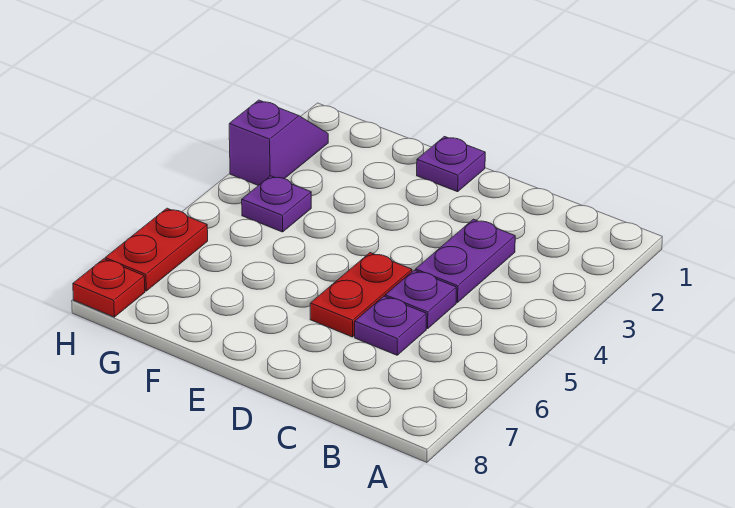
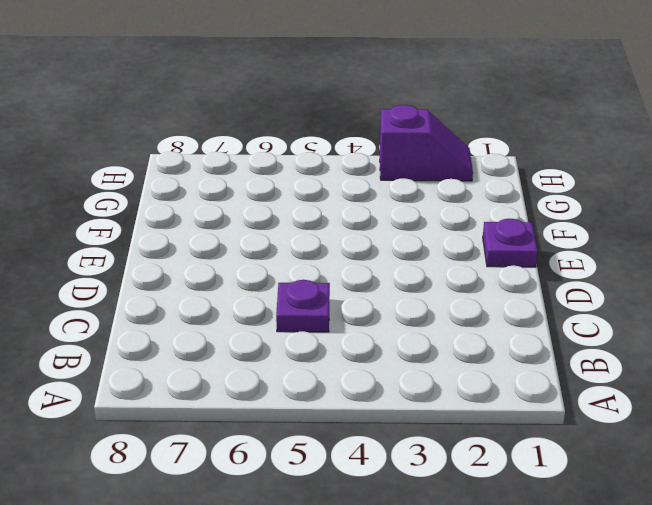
none -> purple 1x2 plate [416,219,515,302]
none -> purple 1x1 plate [355,296,426,355]

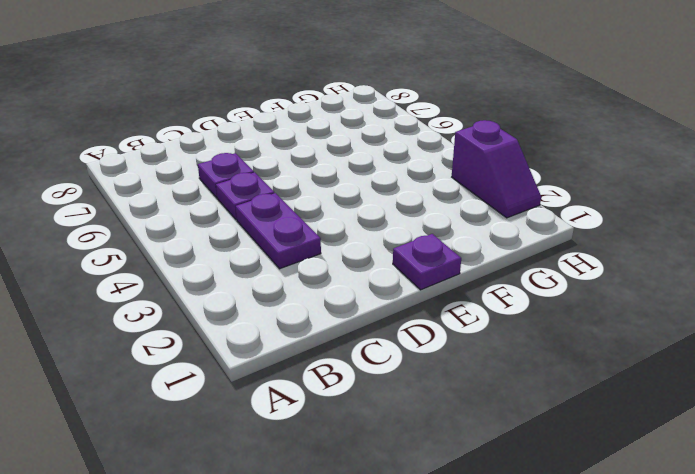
none -> red 1x2 plate [310,253,412,337]
none -> purple 1x1 plate [242,176,311,232]

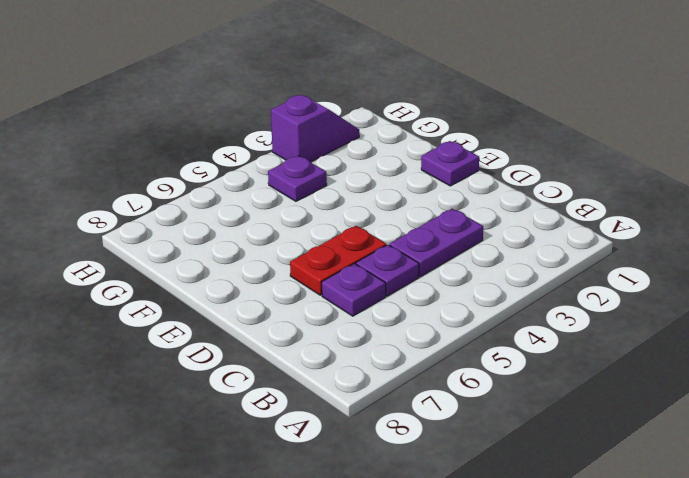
none -> red 1x2 plate [105,208,208,291]
none -> red 1x1 plate [73,259,145,317]

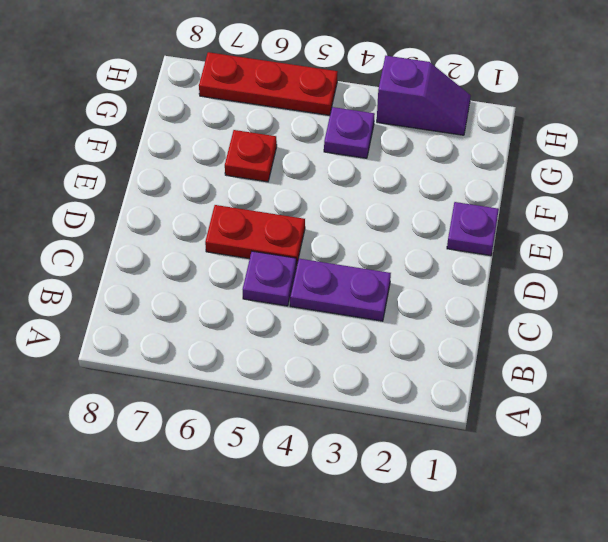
red 1x1 plate [225,130,277,182] -> red 1x1 plate moved to [73,259,145,317]
red 1x3 plate [199,52,338,115] -> red 1x2 plate [105,208,208,291]
none -> purple 1x1 plate [355,296,426,355]

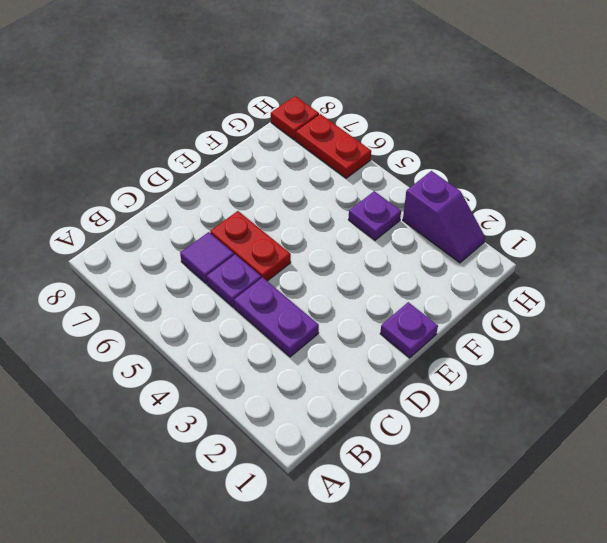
purple 1x1 tile [180,232,234,284] -> purple 1x1 plate [355,296,426,355]

